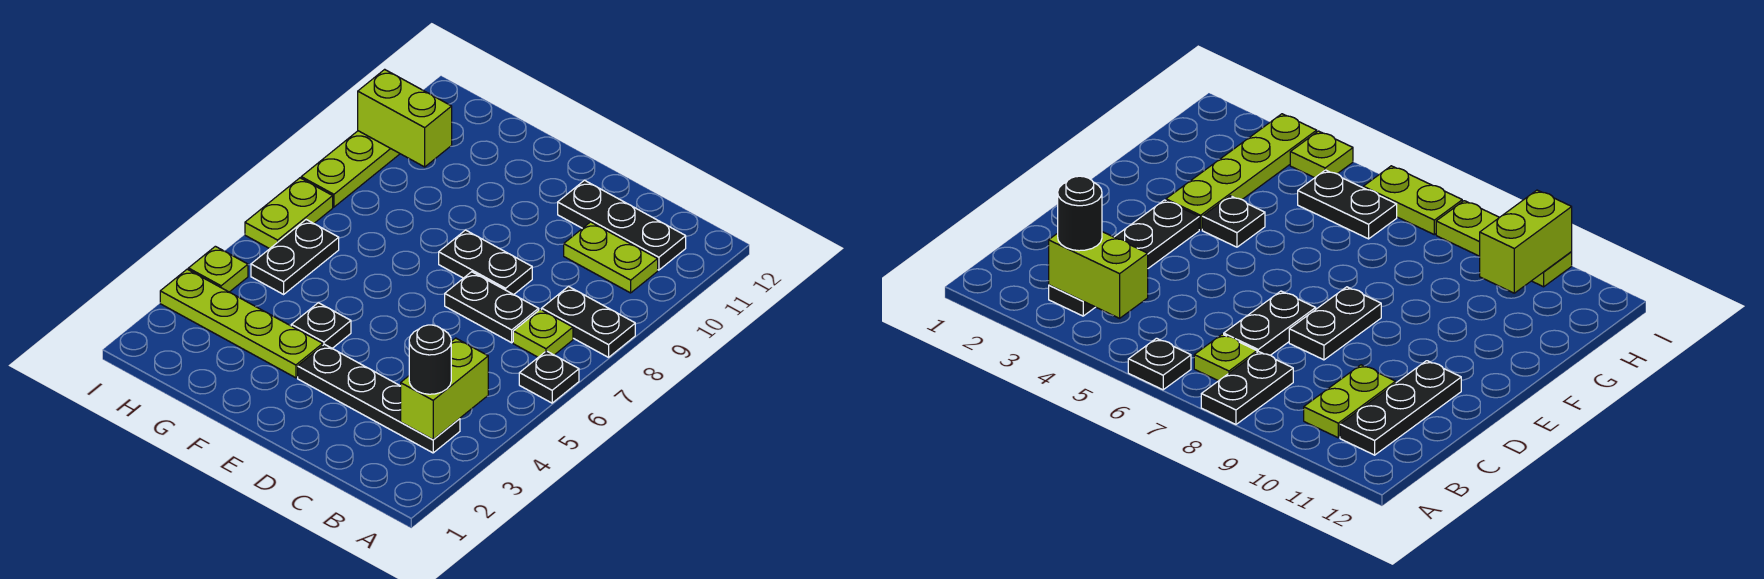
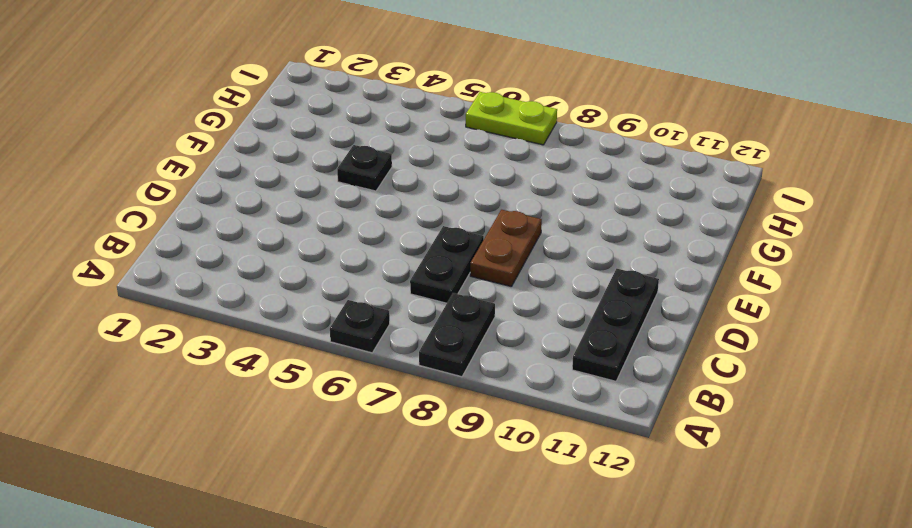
brown 1x2 plate [470,210,542,287] -> black 1x2 plate [439,230,532,295]
none -> black 1x4 plate [298,344,460,453]
none -> lime 1x1 plate [513,309,573,357]
none -> lime 1x2 plate [564,222,658,293]

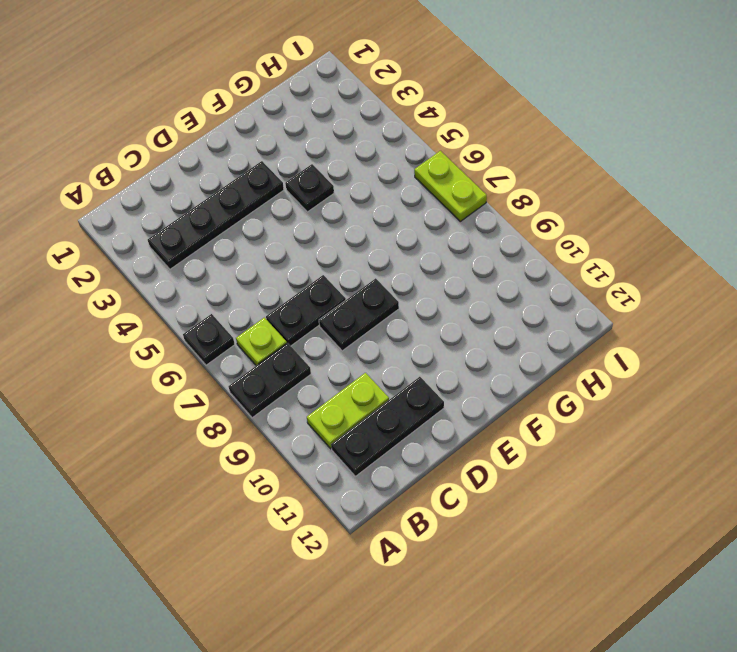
none -> lime 1x4 plate [160,269,323,378]
none -> black 1x2 plate [251,220,339,294]
none -> lime 1x1 plate [188,246,248,292]

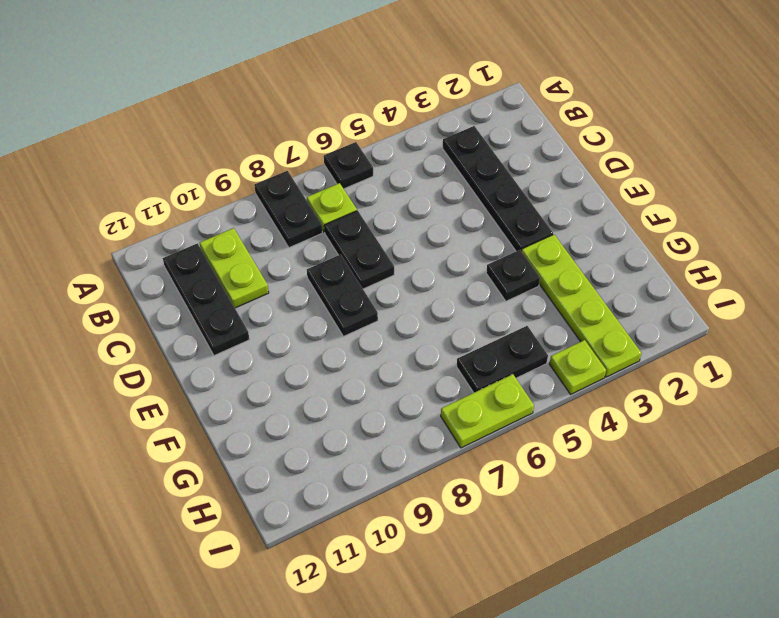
none -> lime 1x3 plate [301,131,400,207]
none -> lime 1x2 brick [401,338,488,440]
none -> lime 1x2 brick [358,69,452,167]

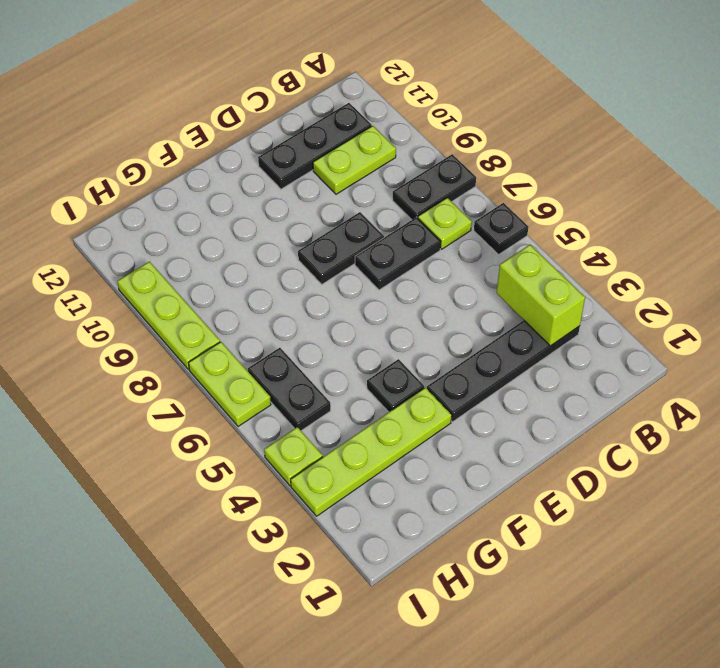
none -> lime 1x2 brick [358,69,452,167]
none -> black 1x1 round brick [409,325,451,394]

